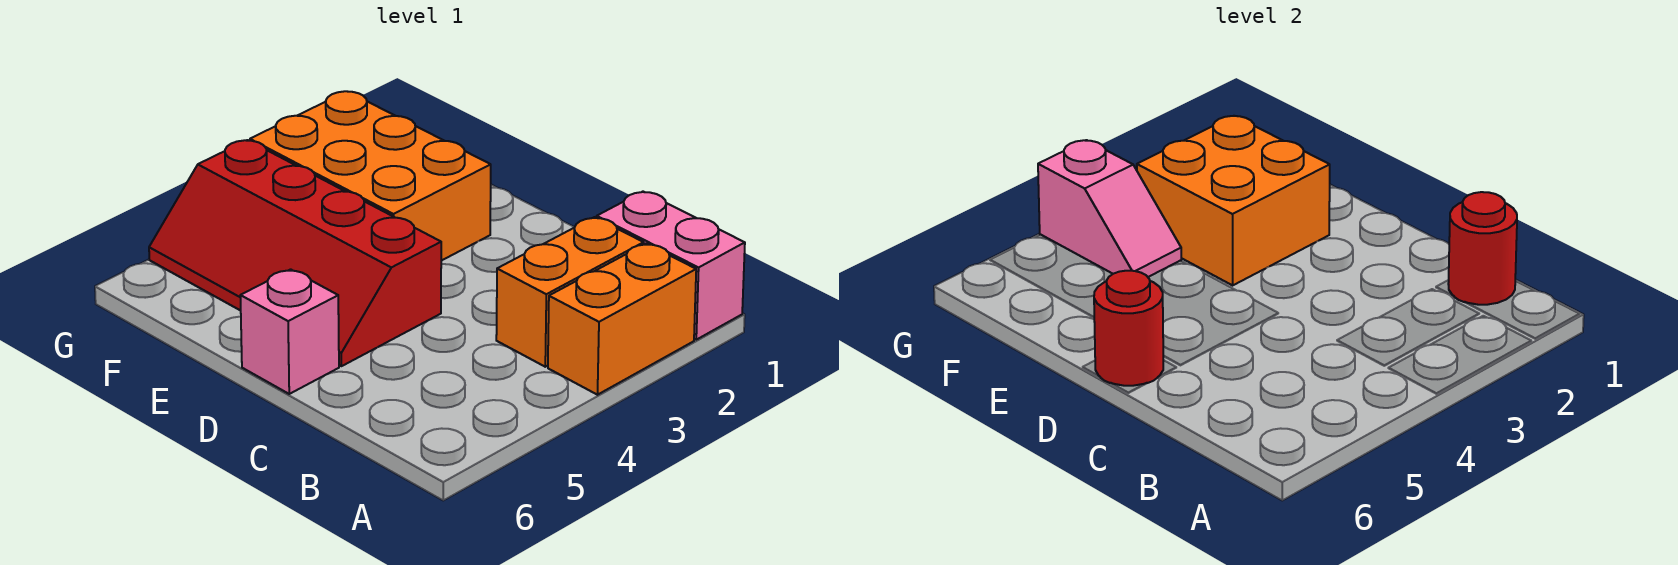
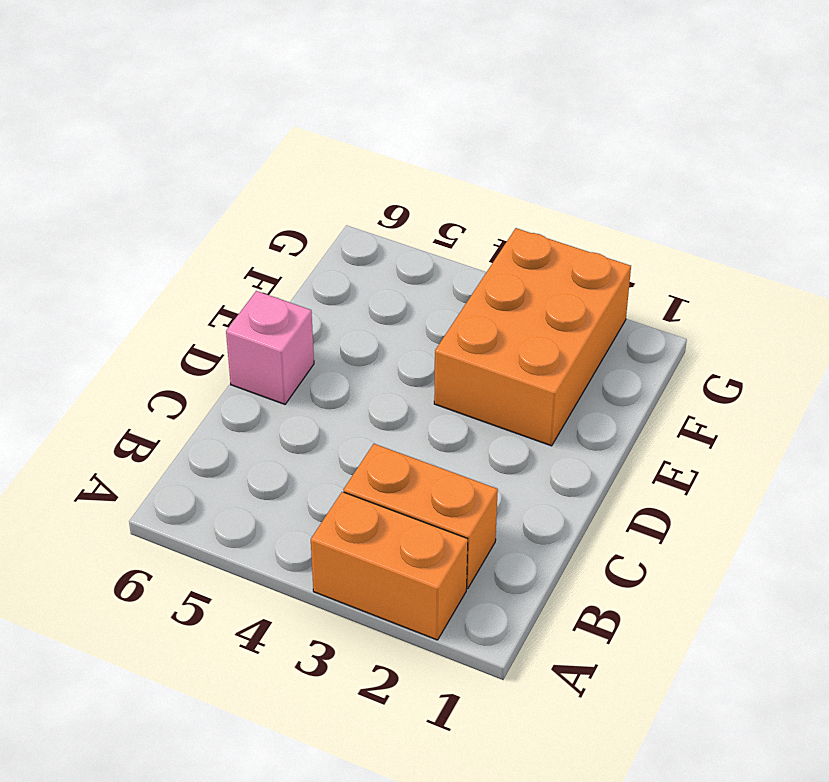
none -> pink 1x2 brick [597,192,745,340]
none -> red 2x4 slope [149,140,441,366]

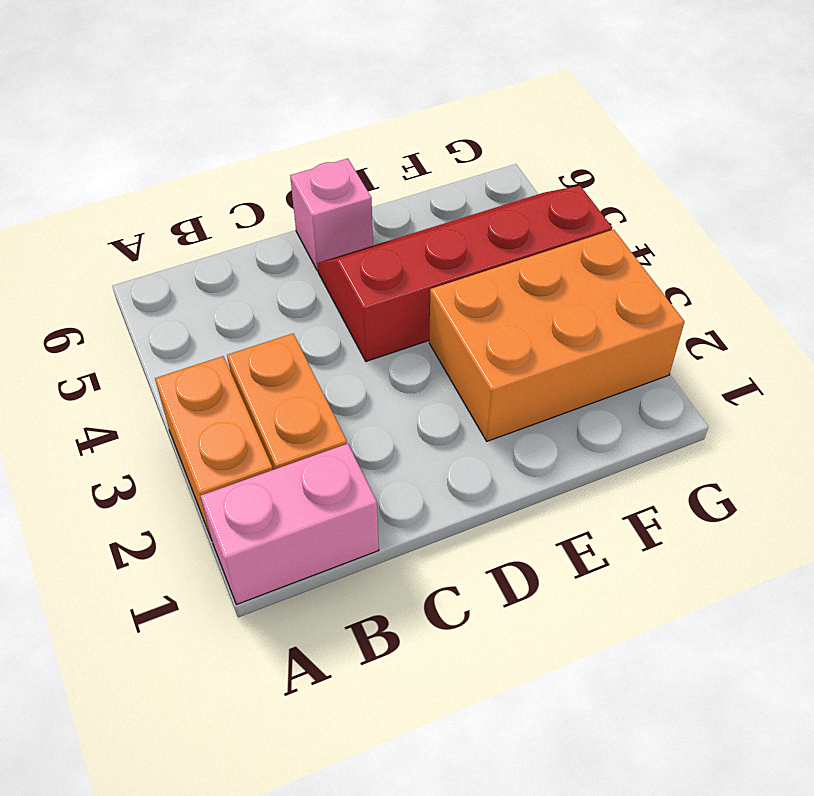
none -> red 1x1 round brick [1448,192,1517,305]
none -> red 1x1 round brick [1094,271,1163,386]

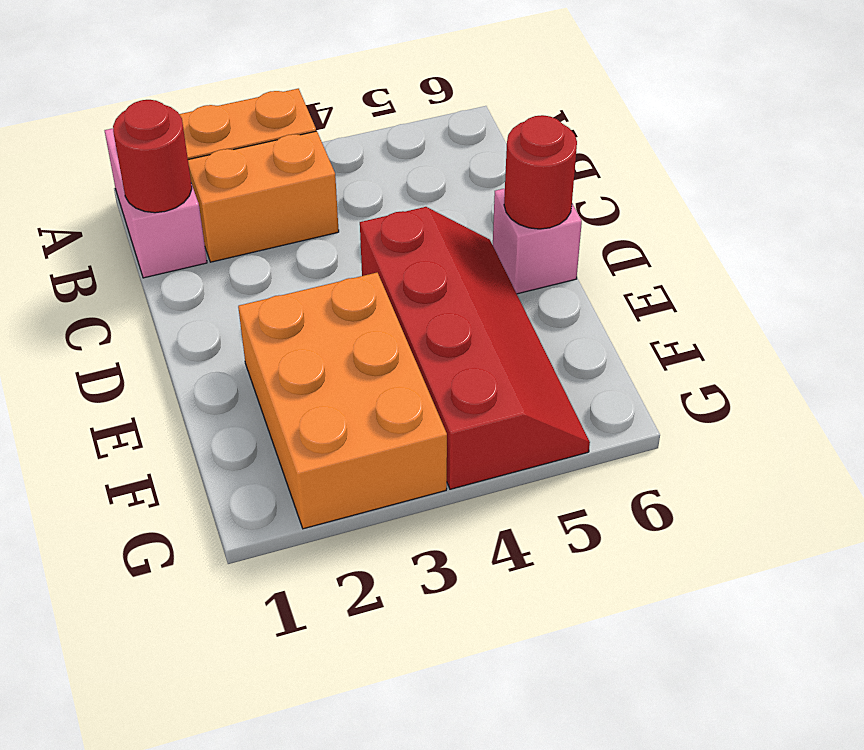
none -> orange 2x2 brick [1137,116,1330,285]
none -> pink 1x2 slope [1038,140,1181,277]

